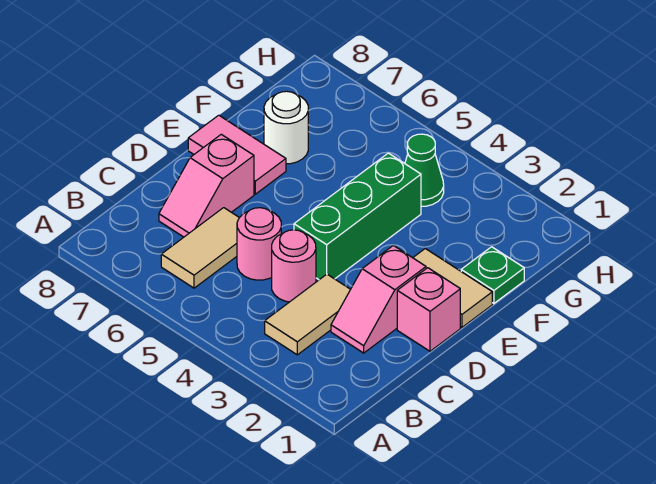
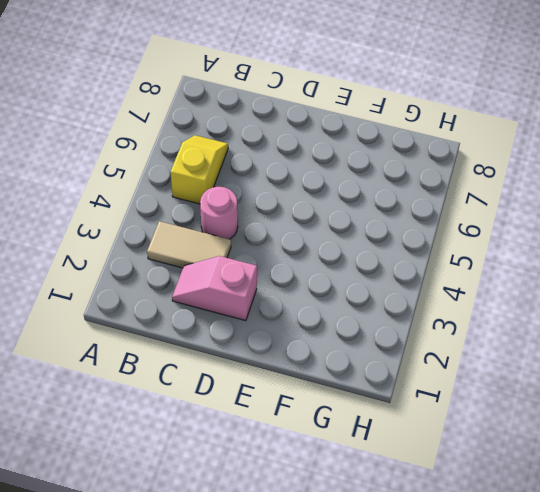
yellow 1x2 slope [170,135,228,204] -> tan 1x2 tile [161,208,239,288]
none -> pink 1x1 round brick [237,208,281,280]
none -> pink 1x2 slope [159,134,254,237]
none -> pink 1x1 brick [397,268,460,351]

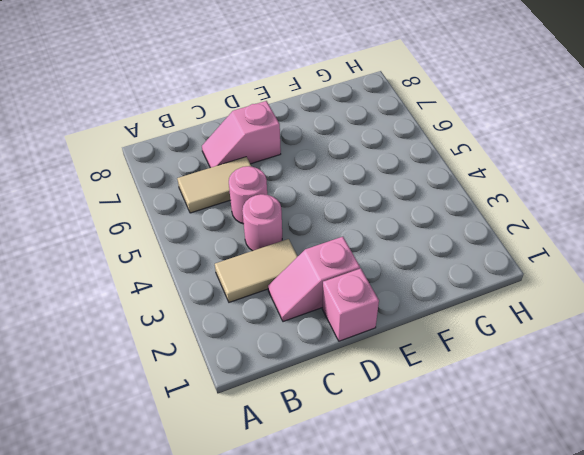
none -> green 1x3 brick [294,153,421,280]
none -> tan 1x2 tile [413,249,492,327]
none -> pink 1x2 tile [188,115,286,194]

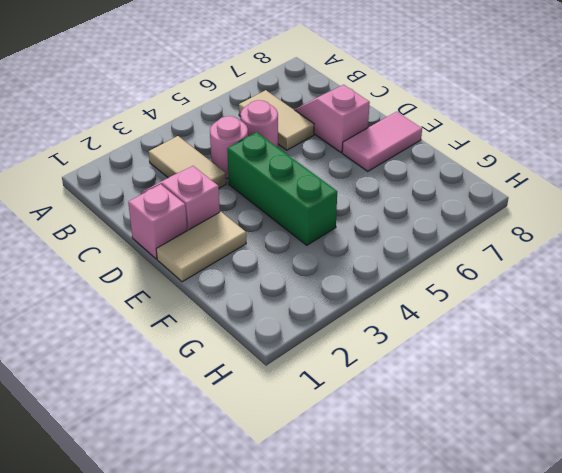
none -> green 1x1 plate [461,247,524,303]
none -> white 1x1 round brick [264,91,308,164]
none -> green 1x1 cone [405,134,444,206]

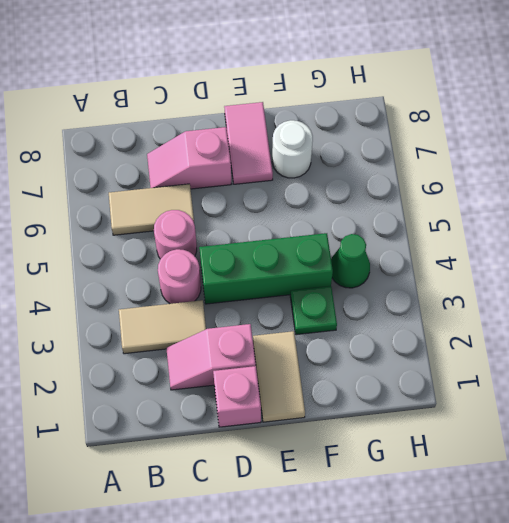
green 1x1 plate [290,286,337,335] -> green 1x1 plate moved to [461,247,524,303]

